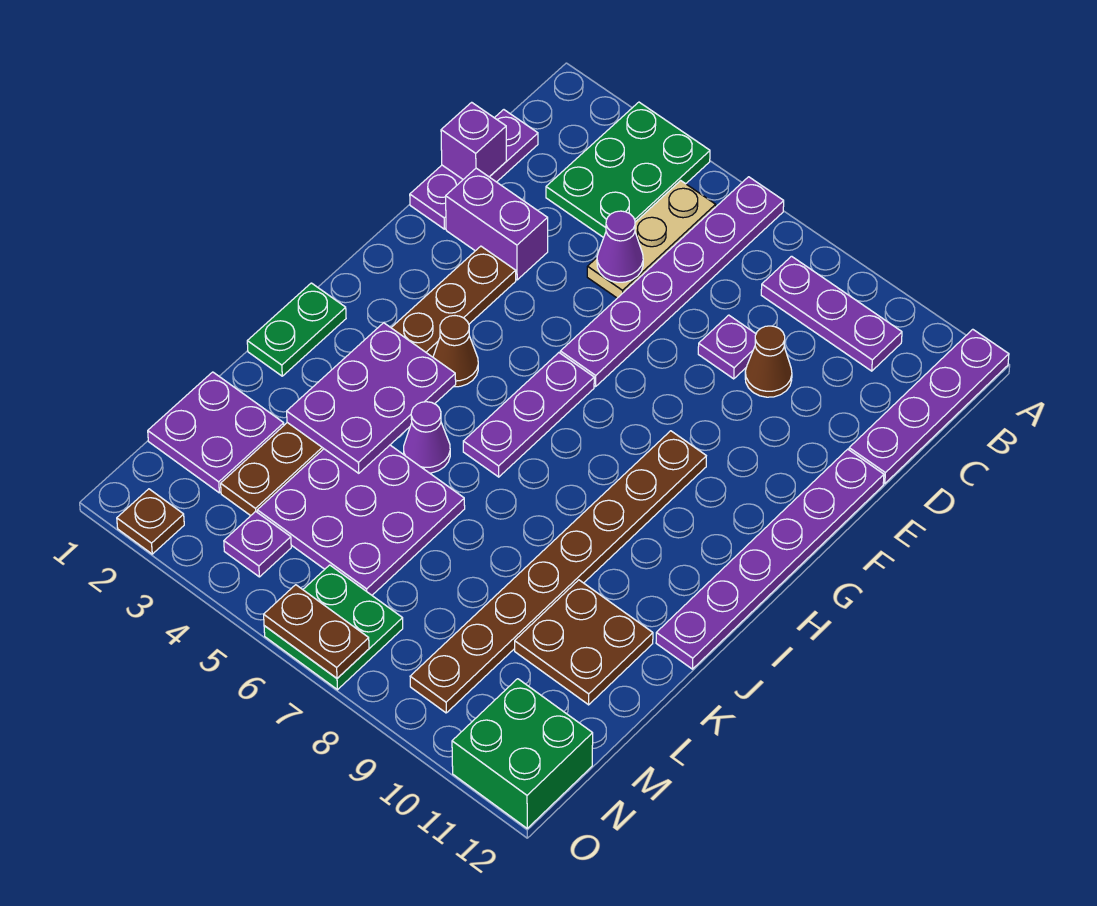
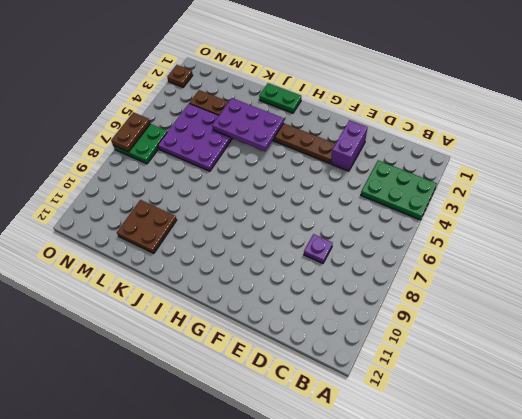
none -> purple 1x6 plate [560,177,784,387]
none -> purple 1x4 plate [849,329,1009,484]
none -> tan 1x3 plate [587,181,716,298]

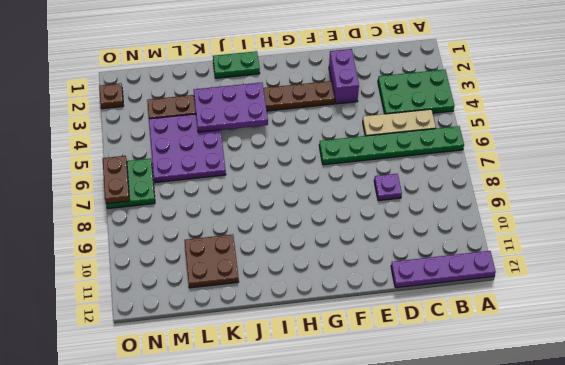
green 1x6 plate [319,126,464,165] -> purple 1x6 plate [560,177,784,387]
none -> purple 1x3 plate [761,256,902,371]
none -> purple 1x3 plate [410,110,538,229]
none -> brown 1x1 cone [745,326,792,397]

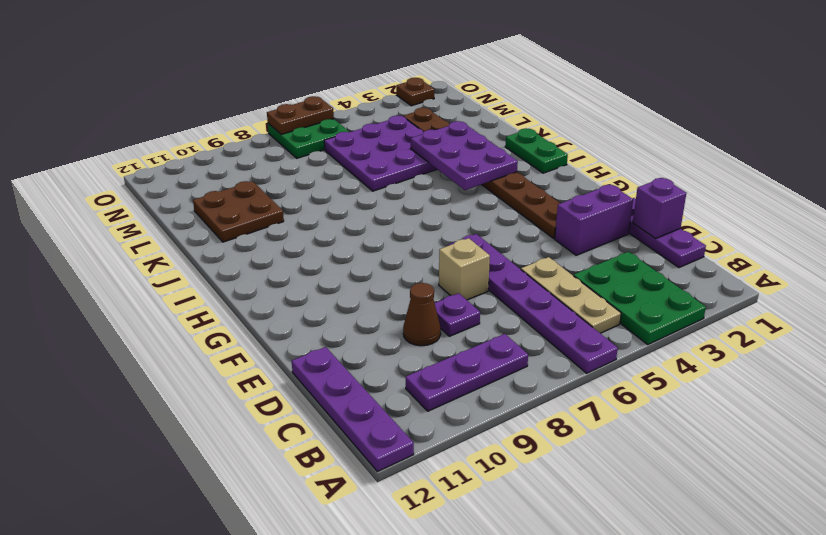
tan 1x1 brick [439,238,490,300] -> none
none -> purple 1x6 plate [656,449,884,669]
none -> purple 1x3 plate [463,353,594,477]
none -> brown 1x8 plate [410,431,706,713]

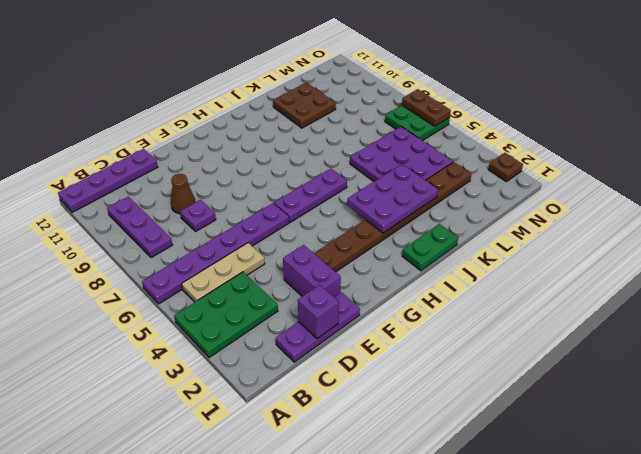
none -> purple 1x6 plate [656,449,884,669]
none -> brown 1x8 plate [410,431,706,713]
none -> brown 1x1 cone [433,316,478,387]

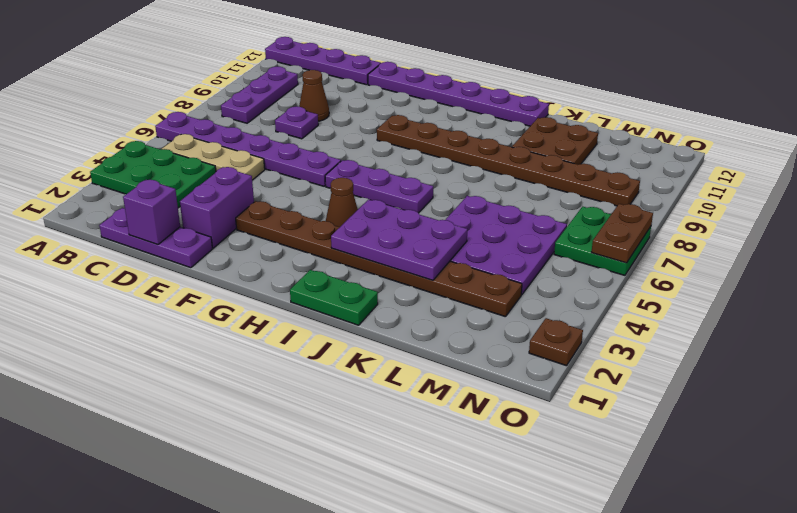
none -> purple 1x1 cone [404,402,450,473]
none -> purple 2x2 plate [148,372,284,493]
none -> purple 1x1 plate [224,511,291,577]

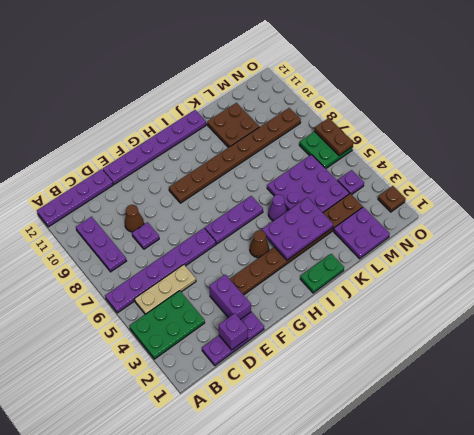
none -> green 2x2 brick [452,679,593,828]
none -> purple 1x1 cone [597,211,643,282]

